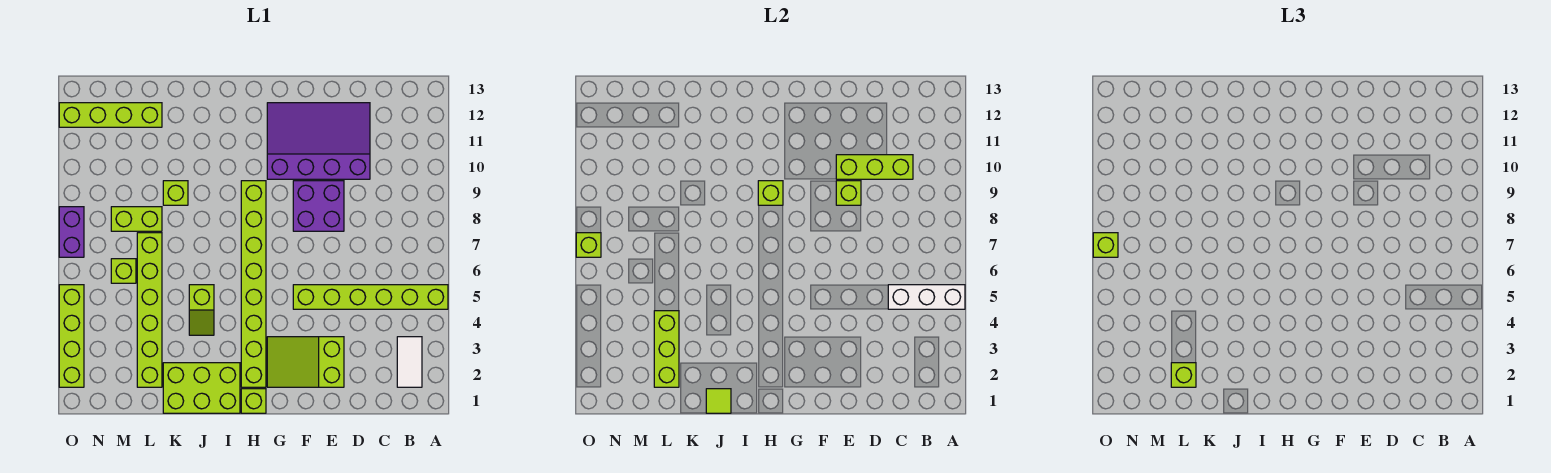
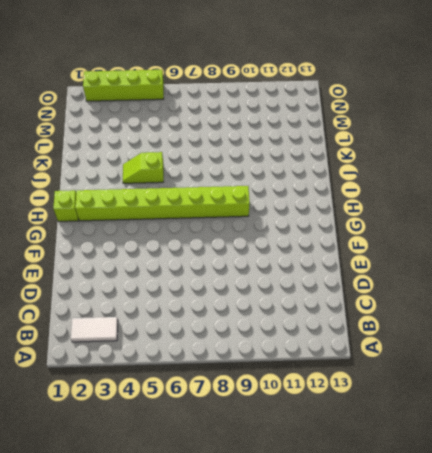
none -> lime 1x6 brick [293,285,448,309]
none -> purple 3x4 slope [267,103,370,179]
none -> lime 2x3 slope [267,337,344,387]

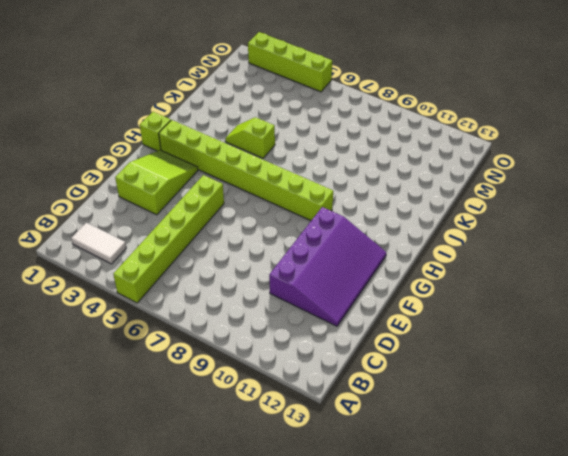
none -> purple 2x2 brick [293,181,344,231]
none -> lime 2x3 brick [163,363,240,413]
none -> lime 1x1 brick [163,181,188,205]

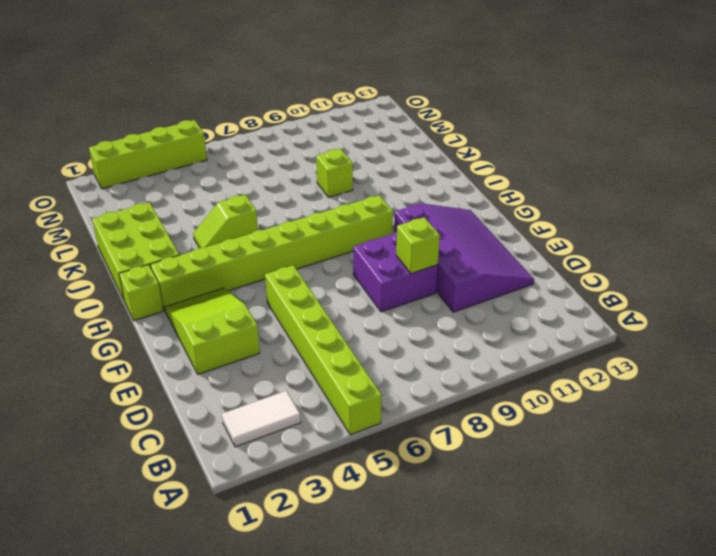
none -> lime 1x6 brick [137,233,162,387]
none -> lime 1x2 brick [111,207,162,231]
none -> lime 1x4 brick [59,103,162,127]

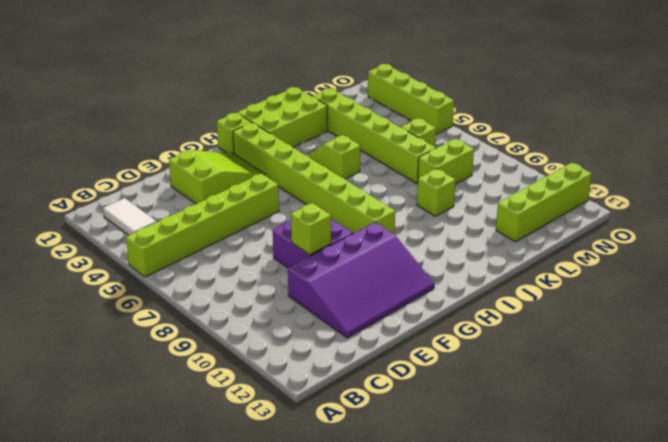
none -> purple 1x2 brick [59,207,84,257]
none -> white 1x3 brick [888,285,965,309]
none -> lime 1x3 brick [836,155,913,179]

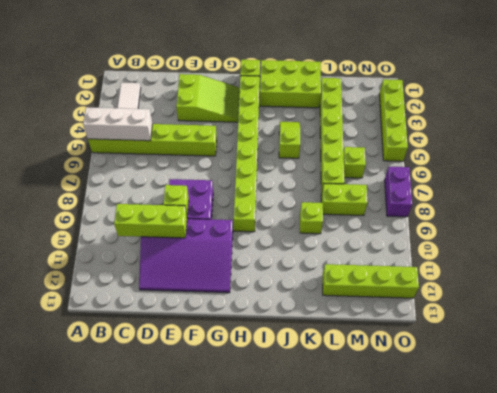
none -> lime 1x1 brick [758,181,783,205]
none -> lime 1x1 tile [706,389,731,413]
none -> lime 1x3 brick [654,311,679,387]

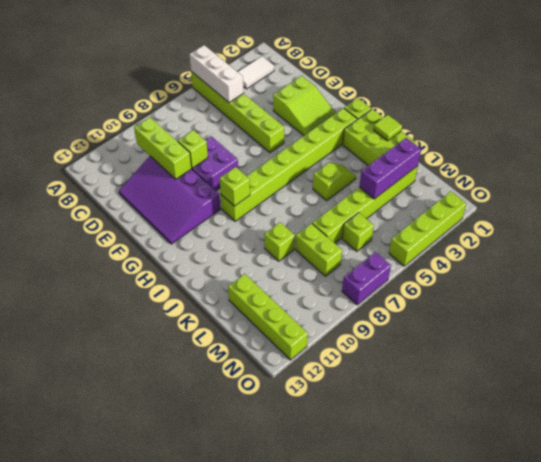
purple 1x3 brick [359,138,421,199] -> lime 1x3 brick [654,311,679,387]
none -> lime 1x1 brick [576,233,601,257]
none -> lime 1x1 brick [1171,363,1196,387]
none -> lime 1x1 brick [1093,233,1118,257]

